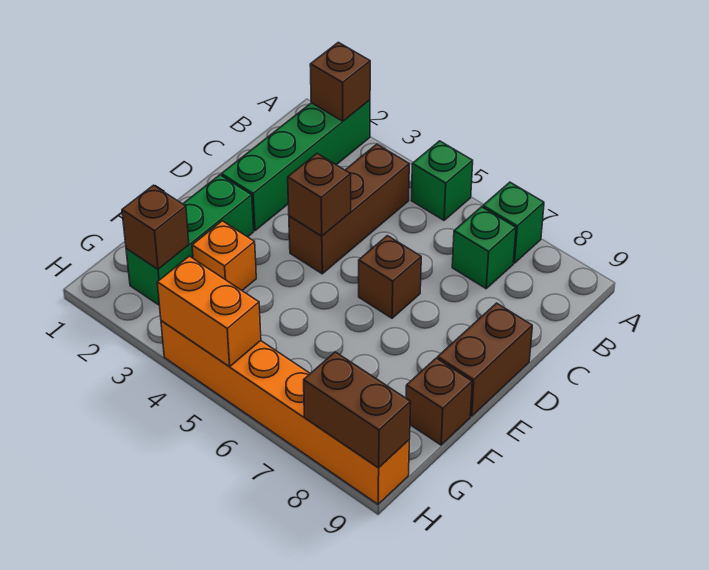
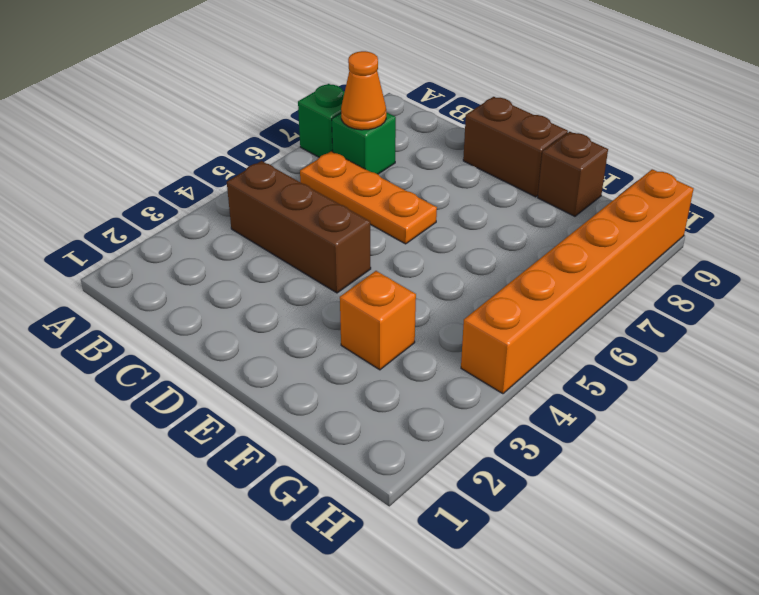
orange 1x3 plate [300,151,437,244] -> brown 1x1 brick [359,236,421,318]
orange 1x1 cone [341,51,386,130] -> none
none -> green 1x4 brick [221,100,370,231]
none -> green 1x1 brick [411,141,473,220]
none -> green 1x3 brick [126,175,253,305]

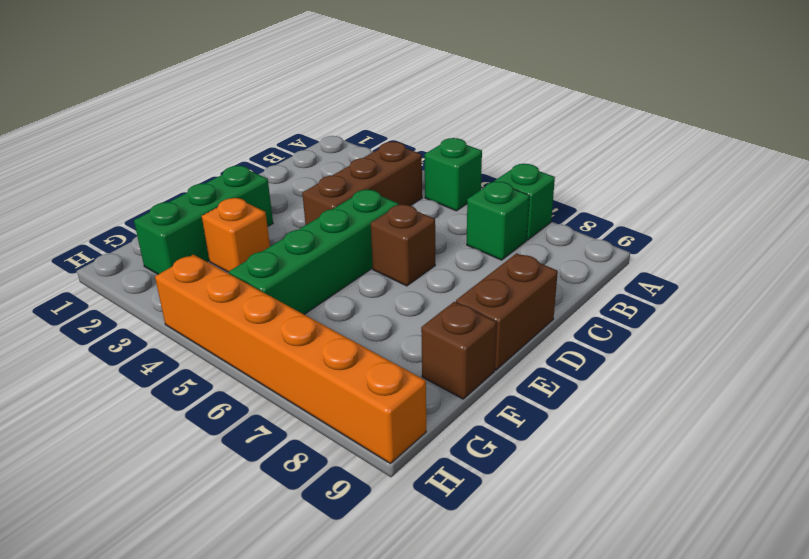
green 1x4 brick [229,190,399,315] -> green 1x4 brick moved to [221,100,370,231]
none -> brown 1x1 brick [310,42,370,121]
none -> brown 1x1 brick [288,153,351,236]
none -> brown 1x1 brick [122,185,189,269]

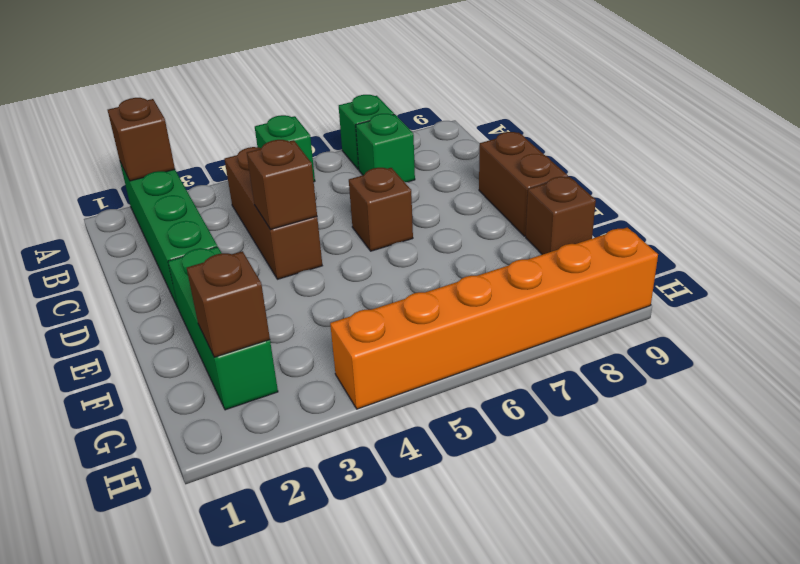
none -> orange 1x1 brick [192,221,256,290]
none -> orange 1x2 brick [157,256,261,367]
none -> brown 1x2 brick [304,352,411,468]

